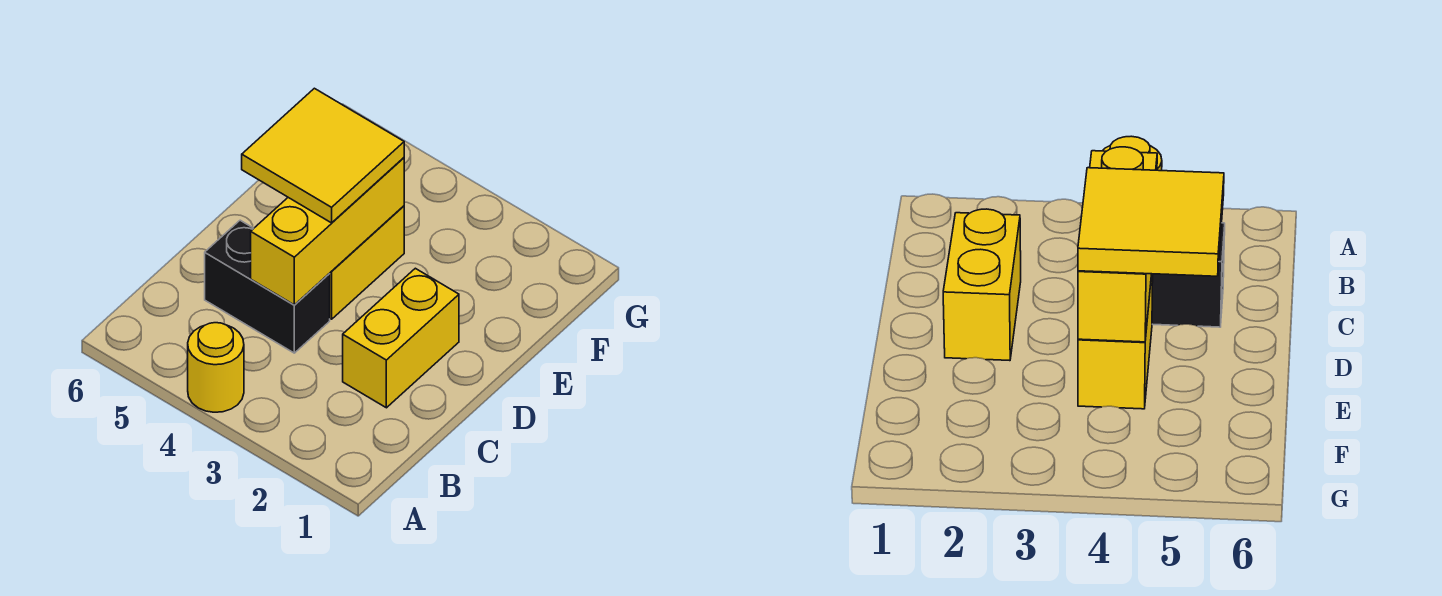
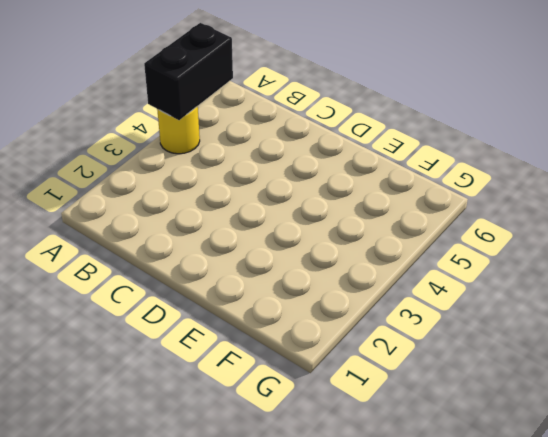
black 1x2 brick [144,23,233,120] -> black 1x2 brick moved to [205,220,330,353]
none -> yellow 1x2 brick [343,268,459,408]
none -> yellow 1x2 brick [329,206,404,319]

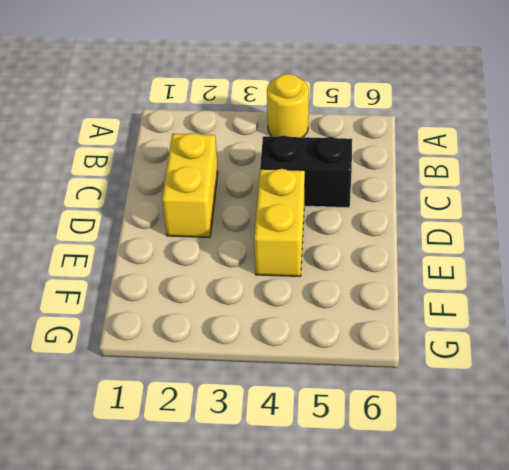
none -> yellow 1x3 brick [251,158,404,305]
none -> yellow 2x2 tile [242,88,404,223]

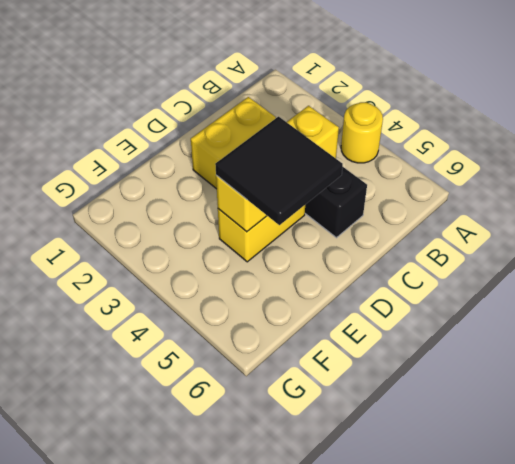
black 2x2 tile [215,117,343,225] -> yellow 2x2 tile [242,88,404,223]

